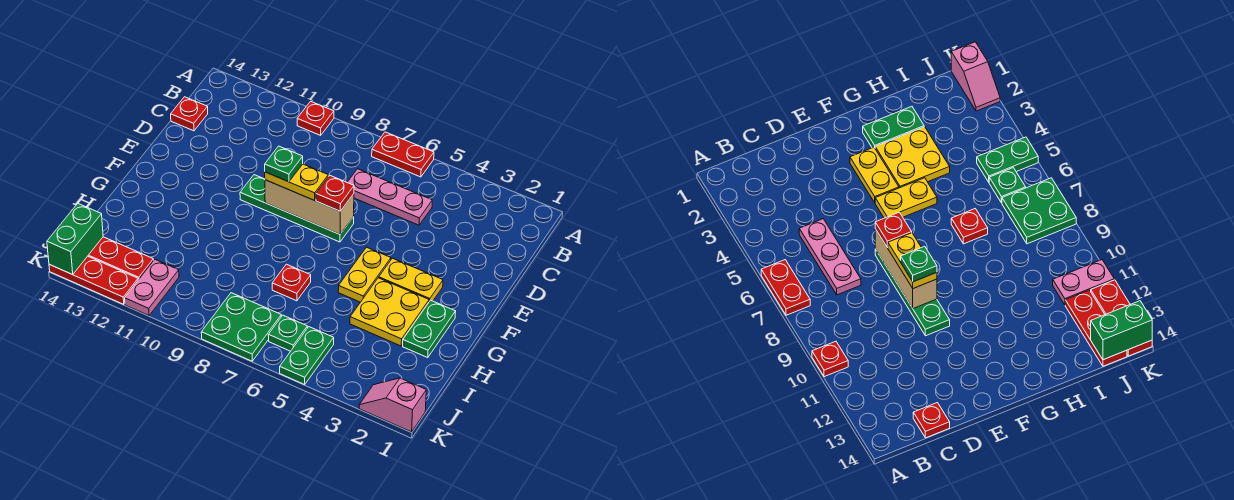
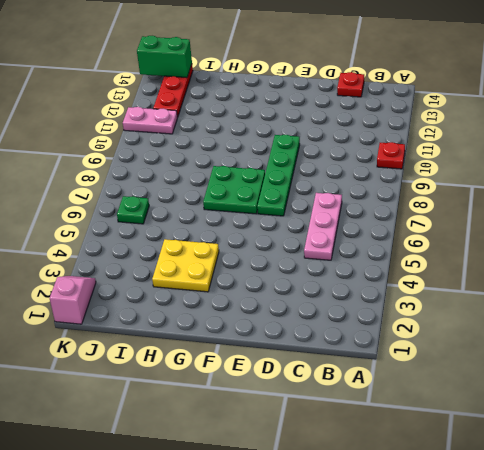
green 2x2 plate [203,166,265,214] -> green 2x2 plate moved to [201,293,281,361]
none -> red 1x2 plate [372,132,434,177]
none -> yellow 1x2 plate [379,258,443,301]
none -> yellow 1x2 plate [338,247,391,302]

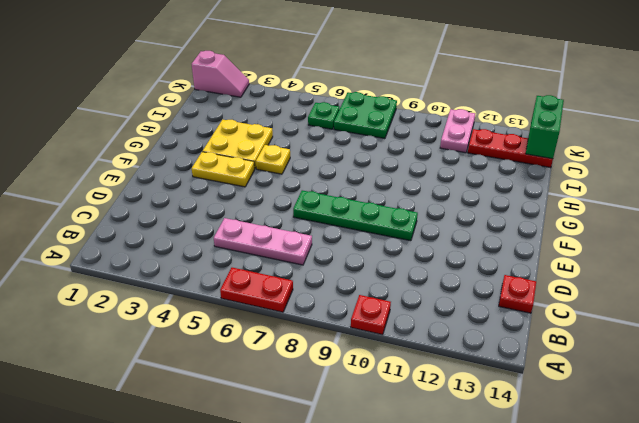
yellow 1x1 plate [256,145,290,174] -> yellow 1x2 plate [338,247,391,302]
none -> green 1x2 plate [403,300,456,358]
none -> red 1x1 plate [272,264,311,301]
none -> green 1x2 plate [280,327,334,384]

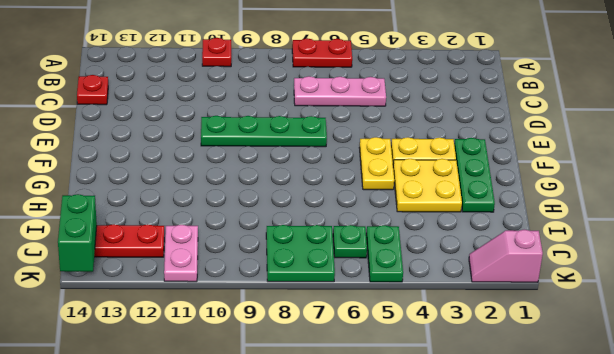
green 1x3 plate [454,138,495,212] -> green 1x2 plate [403,300,456,358]
none -> red 1x1 plate [272,264,311,301]
none -> red 1x3 plate [49,256,138,304]
none -> tan 1x3 brick [265,180,354,234]

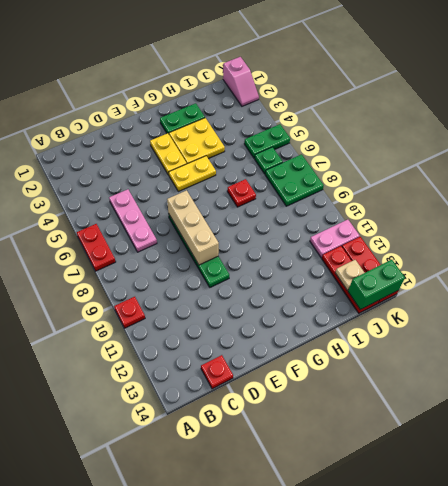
tan 1x1 plate [335,260,365,290] -> none
none -> red 1x1 plate [316,176,354,211]
none -> yellow 1x2 plate [265,164,328,200]
none -> green 1x1 plate [265,146,303,182]

